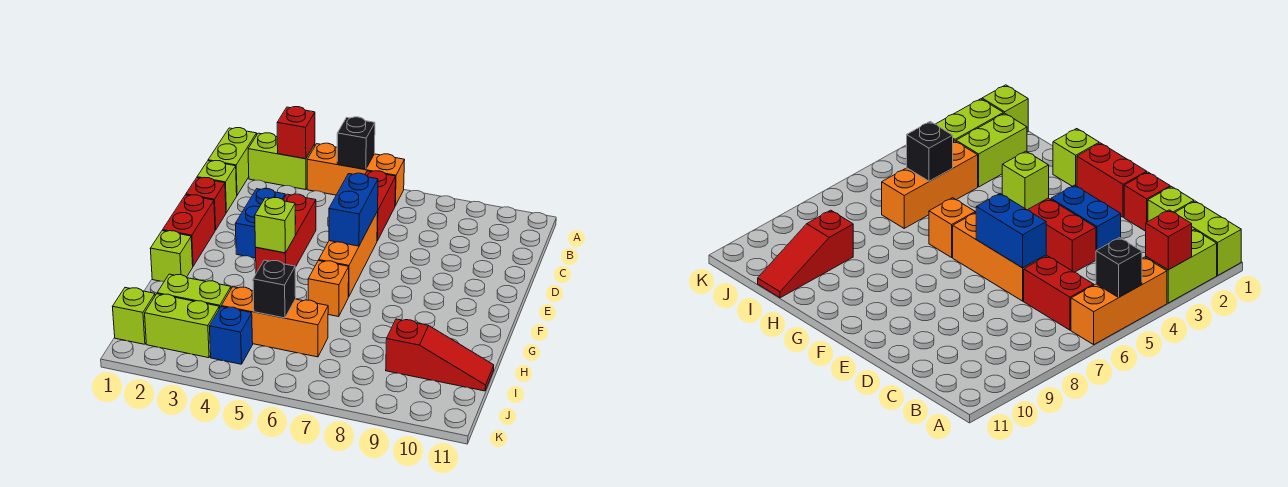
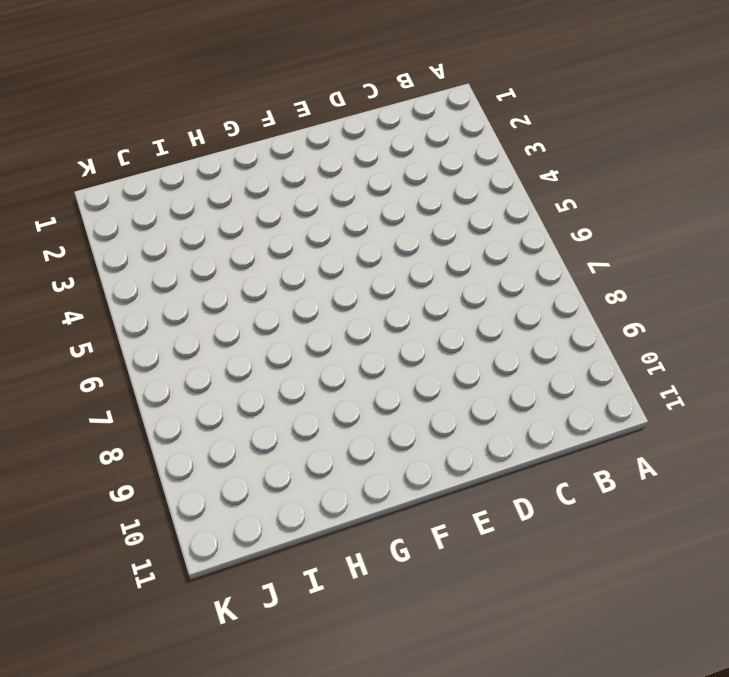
none -> lime 1x2 brick [208,128,257,195]
none -> lime 1x2 brick [248,133,315,190]
none -> orange 1x3 brick [307,143,405,206]

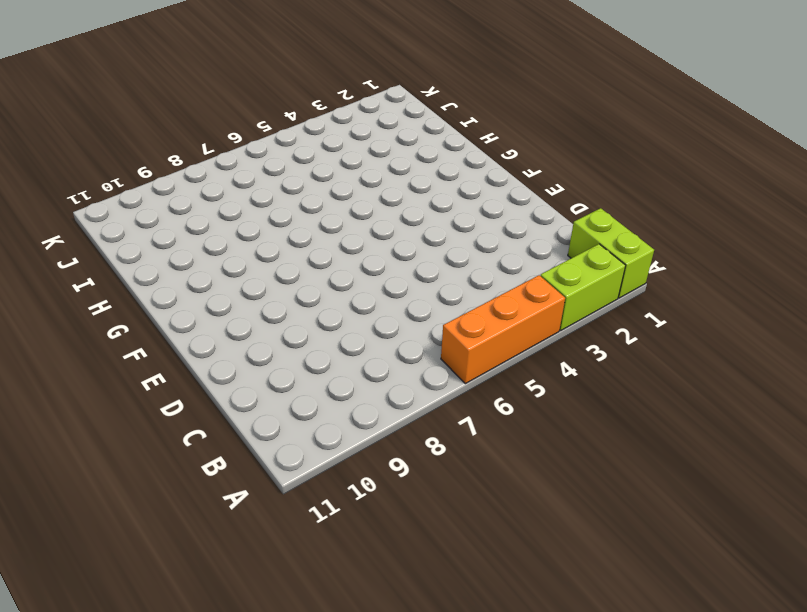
none -> red 1x2 brick [365,171,396,241]
none -> lime 1x1 brick [197,161,237,212]
none -> red 1x1 brick [186,178,226,230]

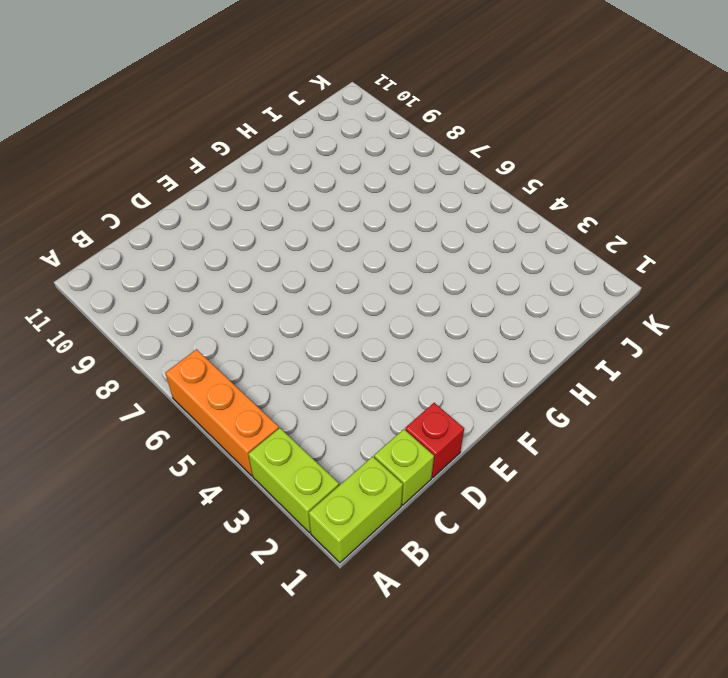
none -> red 1x2 brick [365,171,396,241]
none -> blue 1x2 brick [235,189,285,258]
none -> red 1x3 brick [256,194,316,273]

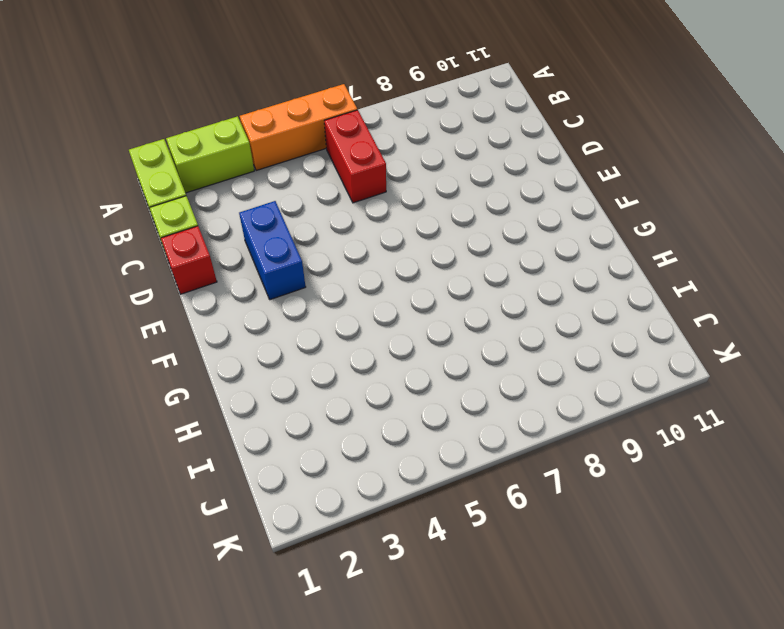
none -> red 1x3 brick [256,194,316,273]
none -> orange 1x3 brick [319,211,378,297]
none -> red 1x2 brick [163,195,215,266]

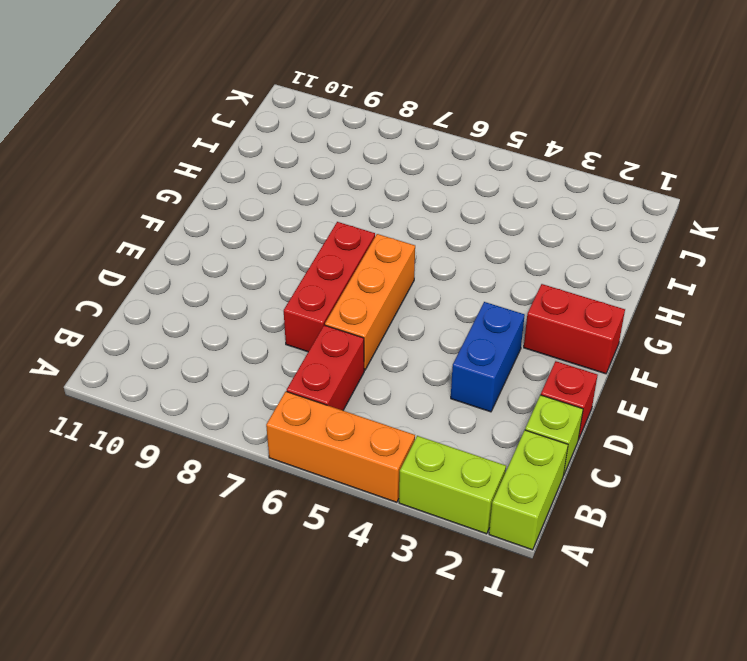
red 1x3 brick [284,222,375,352] -> red 1x3 brick moved to [256,194,316,273]
red 1x2 brick [524,284,625,374] -> red 1x2 brick turned to [163,195,215,266]
none -> lime 1x1 brick [150,231,193,281]
none -> orange 1x1 brick [308,261,349,317]
none -> lime 1x2 brick [157,274,231,309]

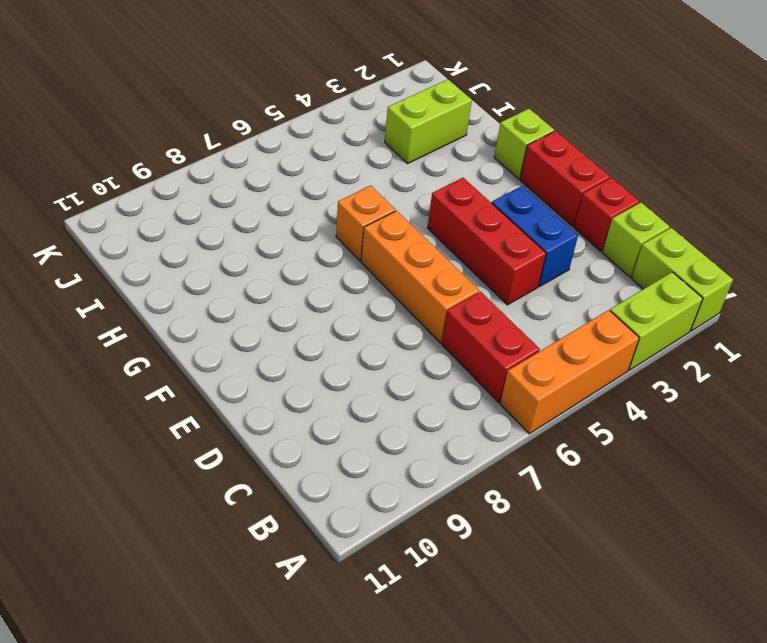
none -> orange 1x3 brick [221,287,328,357]
none -> red 1x3 slope [386,319,494,391]
none -> lime 1x1 brick [112,288,155,344]

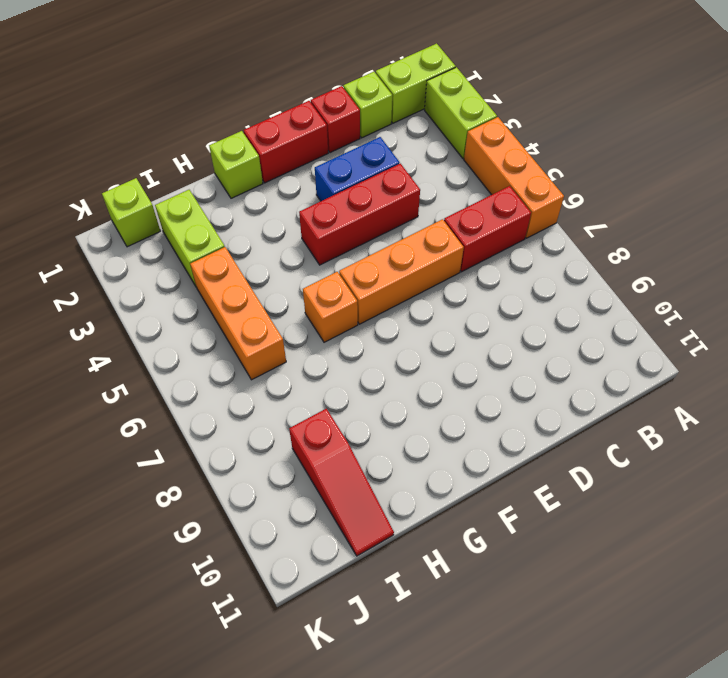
none -> lime 1x2 brick [145,294,219,358]
none -> blue 1x1 brick [209,307,253,364]
none -> red 1x1 brick [277,107,315,159]

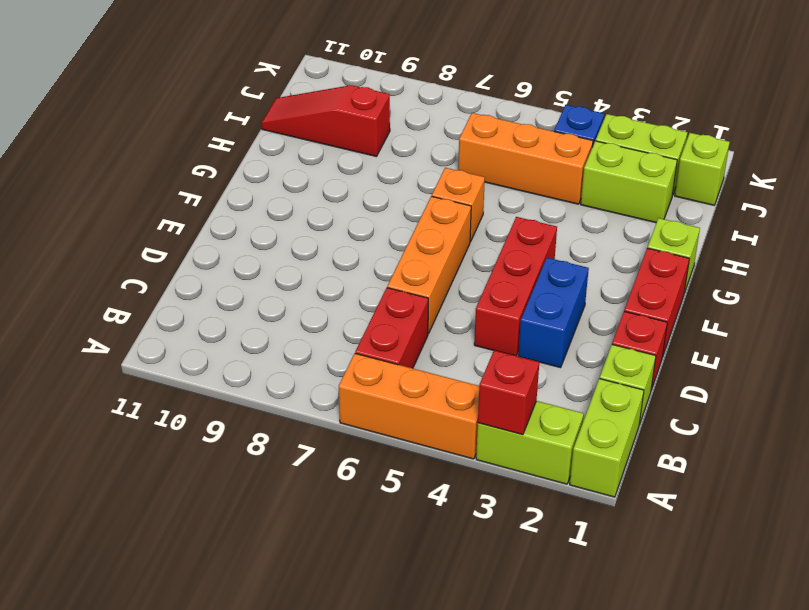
none -> black 1x1 brick [337,117,375,170]
none -> blue 1x2 brick [329,173,378,246]
none -> lime 1x1 brick [255,198,295,253]

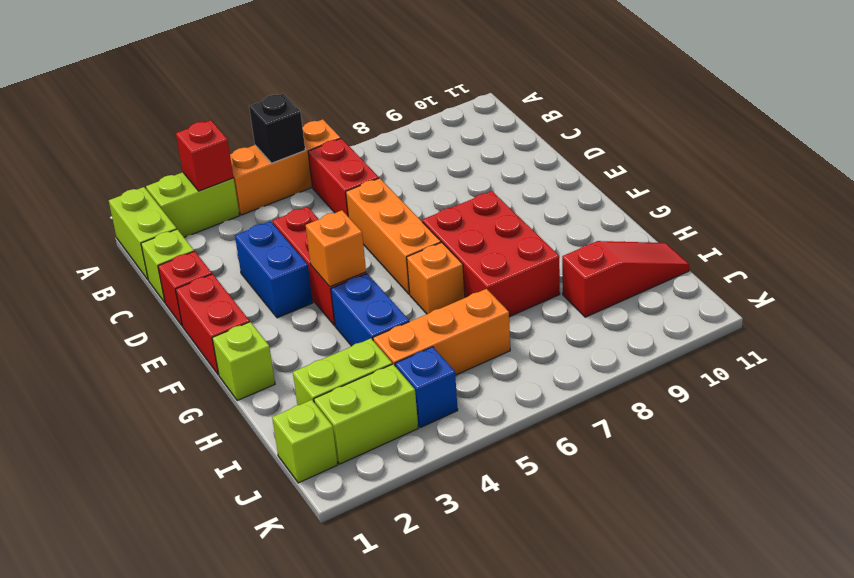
orange 1x1 brick [306,210,366,287] -> lime 1x1 brick [255,198,295,253]
red 2x3 brick [422,191,560,317] -> none
blue 1x2 brick [331,273,409,346] -> blue 1x2 brick moved to [329,173,378,246]
none -> black 1x1 brick [253,260,296,318]

